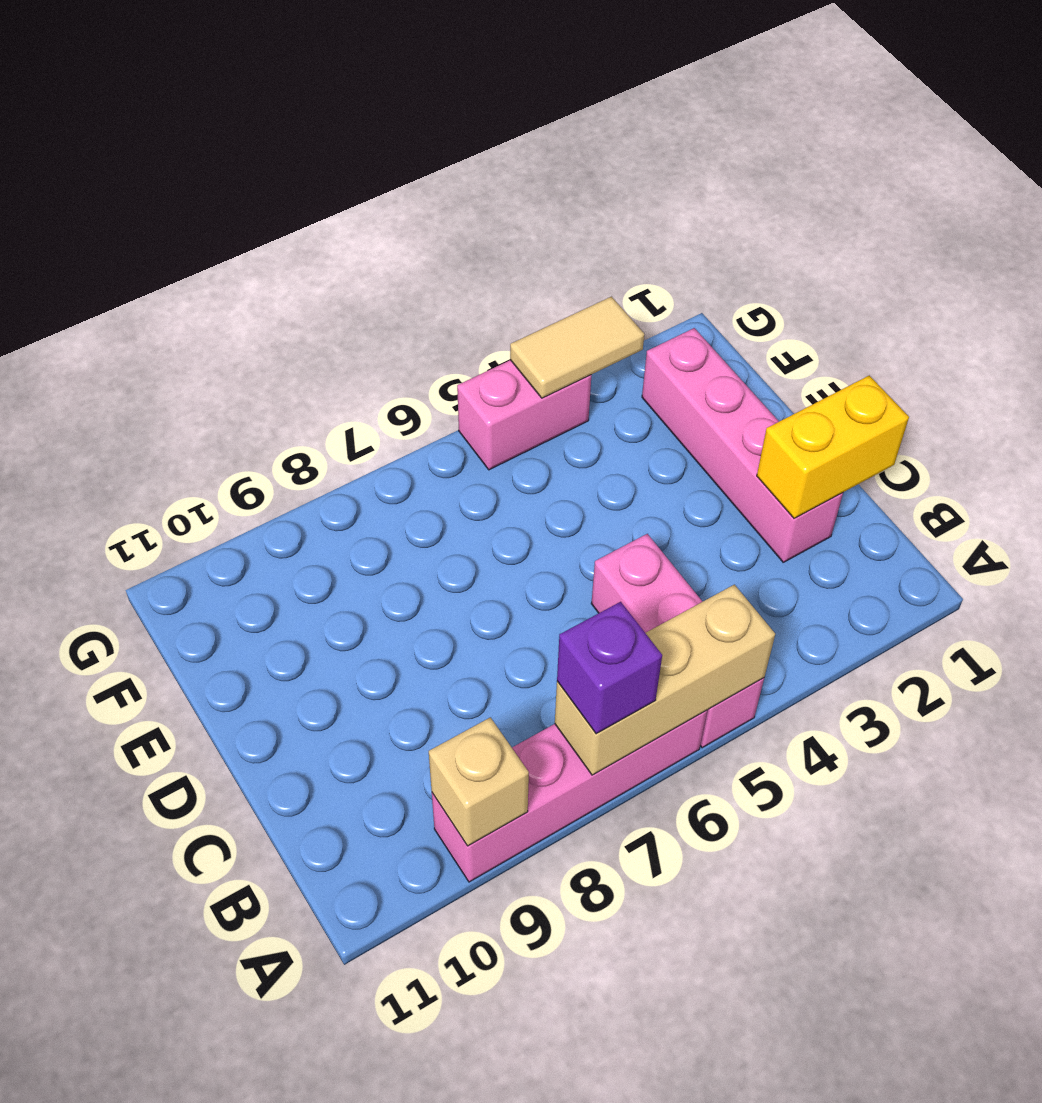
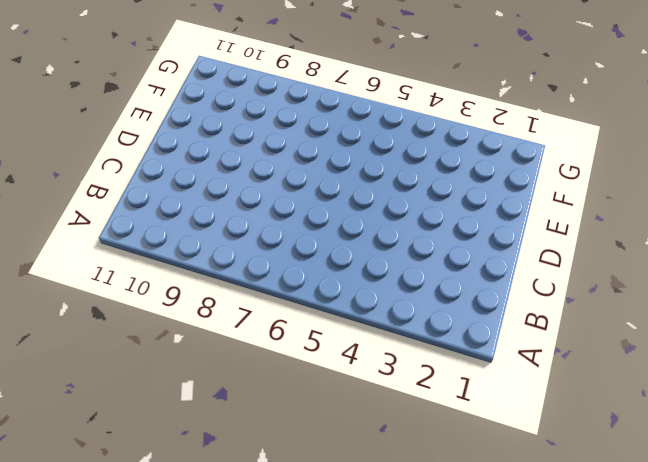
none -> pink 1x3 brick [591,534,764,748]
none -> pink 1x4 brick [432,710,707,882]

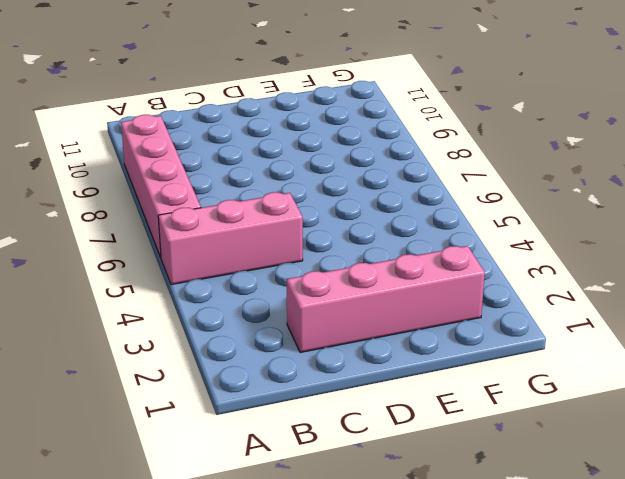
none -> pink 1x2 brick [457,360,591,470]
none -> tan 1x3 brick [555,585,775,775]

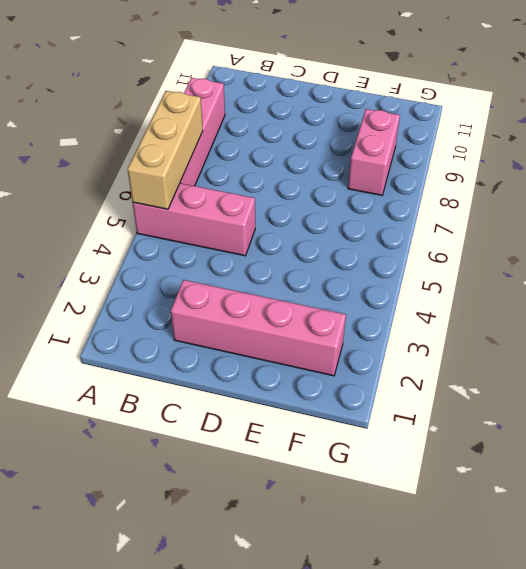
pink 1x2 brick [348,109,400,195] -> pink 1x2 brick moved to [457,360,591,470]
none -> tan 1x1 brick [429,717,529,846]
none -> yellow 1x2 brick [757,376,909,518]

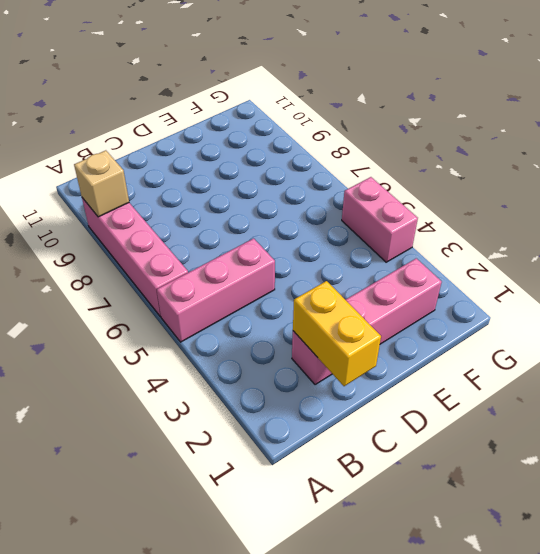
none -> tan 1x3 brick [555,585,775,775]
none -> tan 1x2 tile [510,297,644,398]

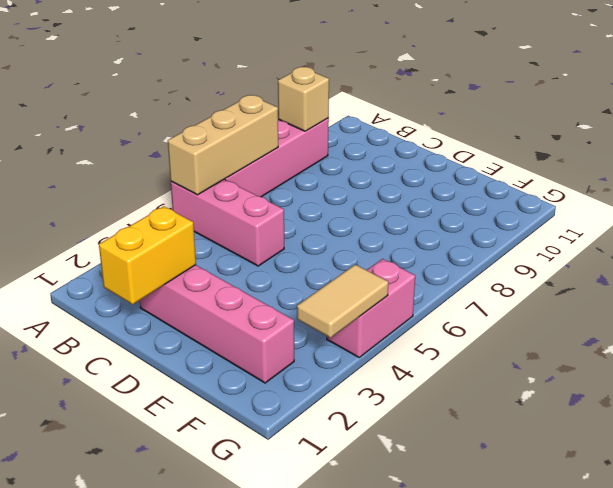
none -> purple 1x1 brick [557,602,662,734]

